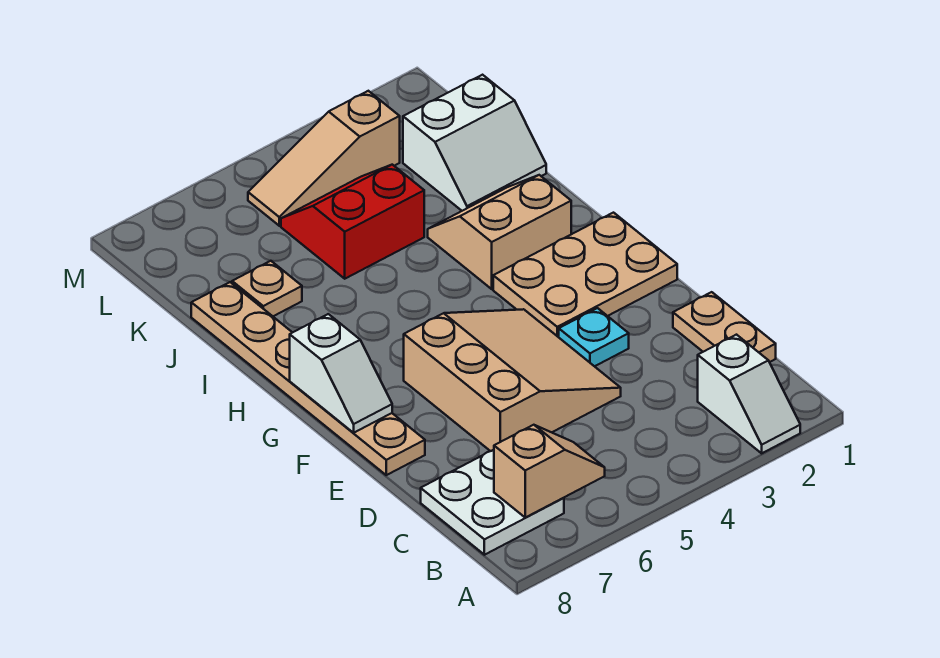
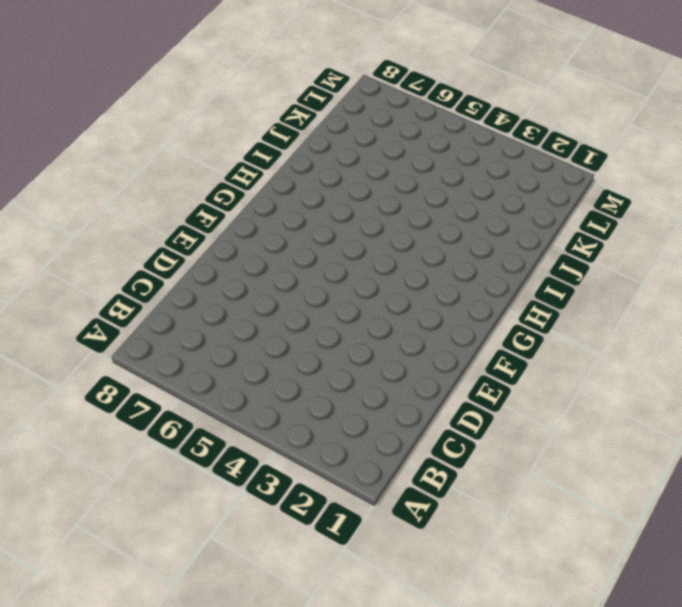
none -> white 1x2 slope [698,335,800,453]
none -> white 2x2 plate [421,450,564,555]
none -> tan 1x2 plate [673,292,776,362]

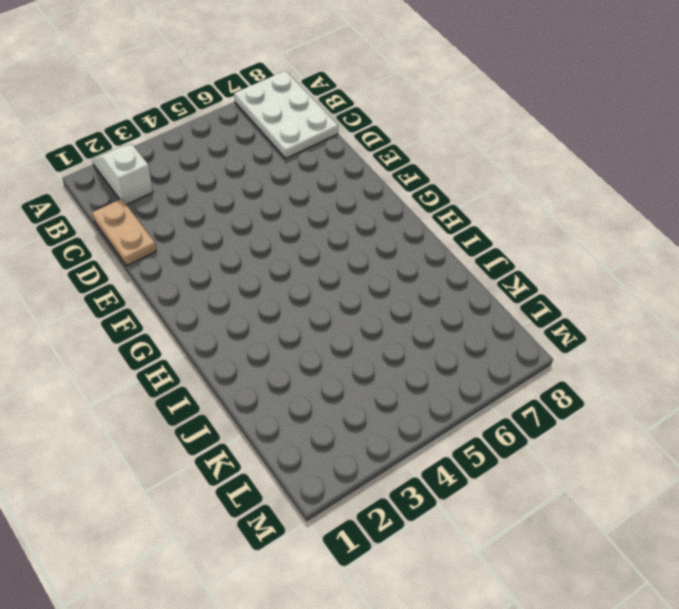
white 2x3 plate [234,71,338,158] -> white 2x2 plate [421,450,564,555]
none -> tan 3x3 slope [404,309,621,451]
none -> cyan 1x1 plate [559,308,629,366]
none -> tan 1x6 plate [191,282,425,475]

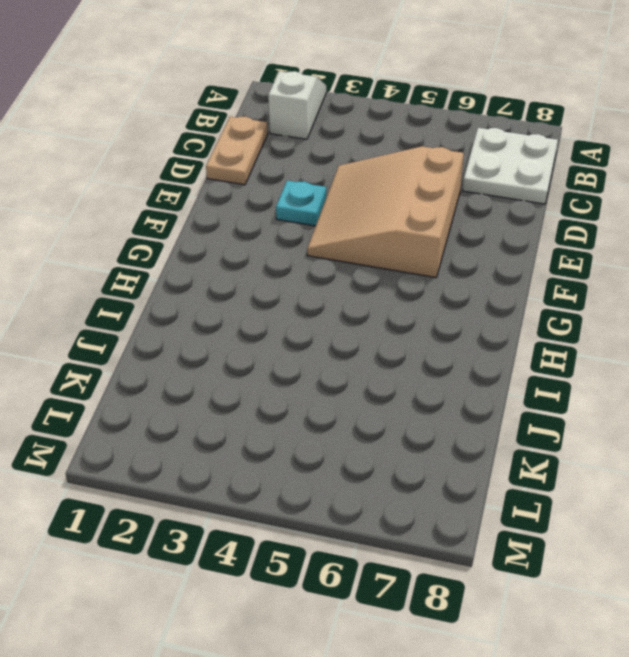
none -> tan 1x6 plate [191,282,425,475]
none -> tan 2x3 plate [493,213,677,337]
none -> tan 2x2 slope [428,175,571,289]

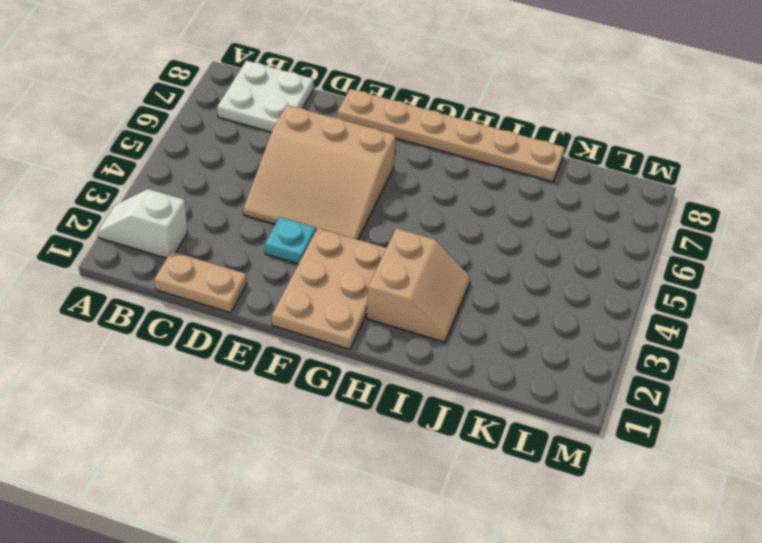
none -> white 2x2 slope [403,75,546,211]
none -> red 2x2 slope [281,165,424,279]
none -> tan 1x1 plate [232,261,302,316]

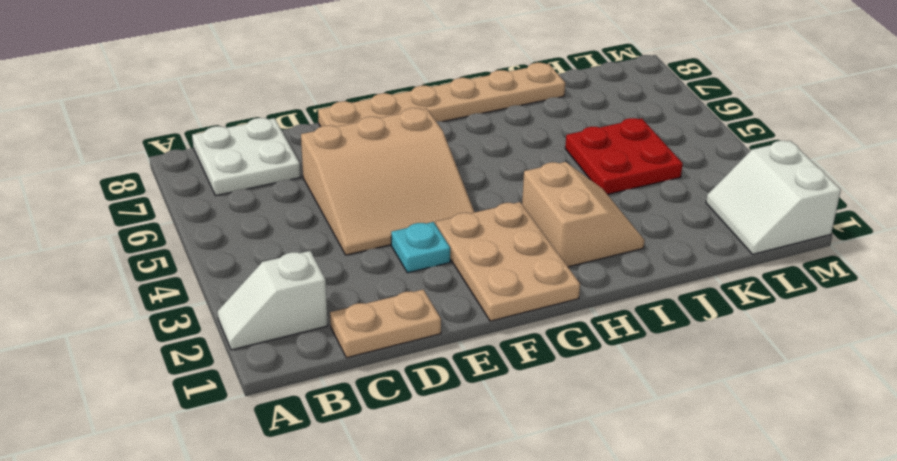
red 2x2 plate [565,118,683,194] -> red 2x2 slope [281,165,424,279]
white 2x2 slope [706,141,841,254] -> white 2x2 slope moved to [403,75,546,211]
none -> tan 1x1 plate [232,261,302,316]
none -> tan 1x3 slope [248,91,400,226]
none -> tan 1x2 slope [494,425,605,517]

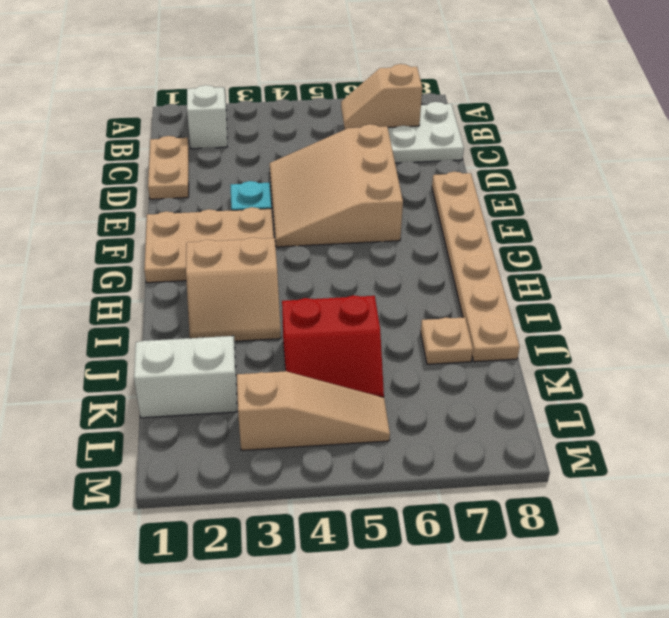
none -> white 1x2 slope [290,314,392,433]

